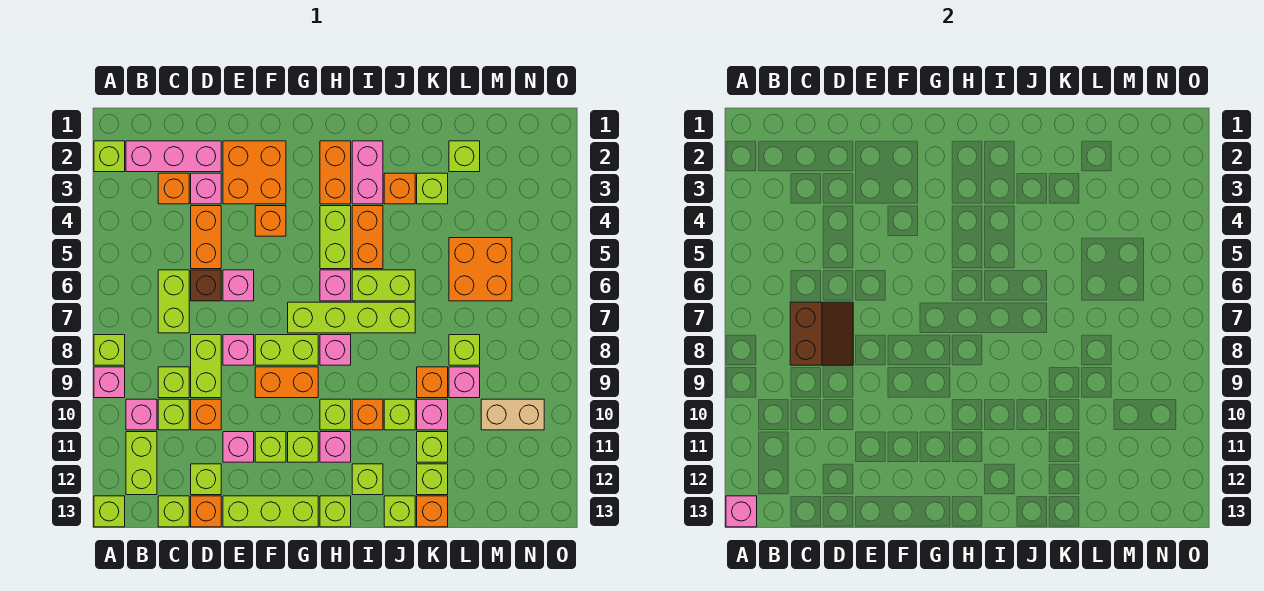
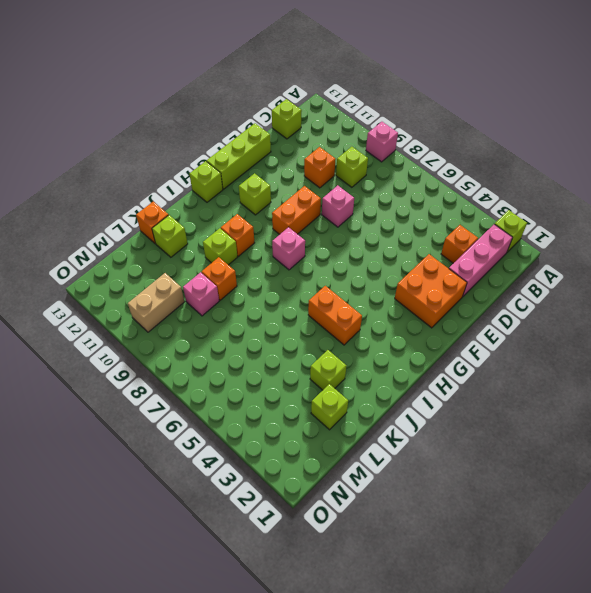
none -> lime 1x1 brick [94,335,125,365]
none -> lime 1x1 brick [94,496,125,527]
none -> pink 1x1 brick [126,399,157,430]
none -> lime 1x2 brick [126,432,157,495]

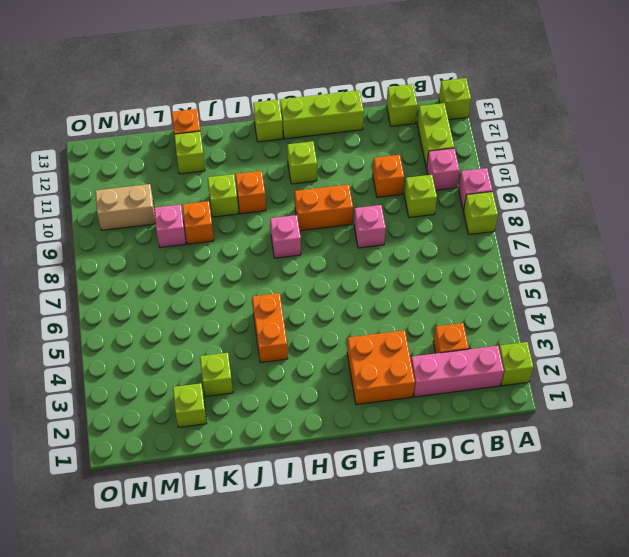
none -> lime 1x2 brick [158,270,189,333]
none -> lime 1x1 brick [158,399,189,430]
none -> pink 1x1 brick [191,173,221,204]
none -> orange 1x2 brick [191,206,221,269]

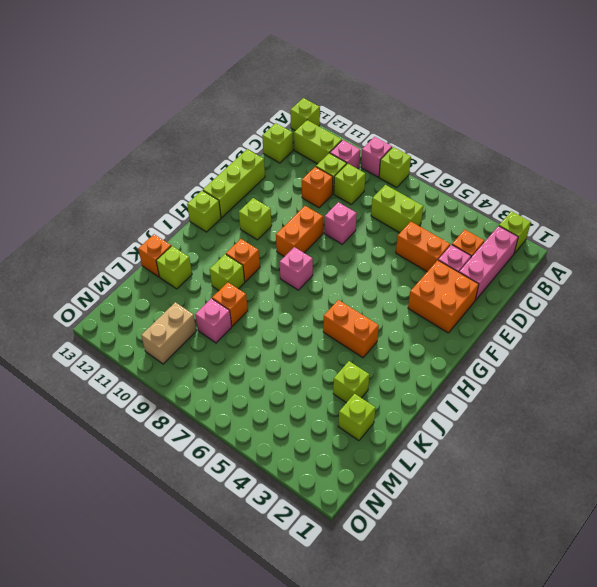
none -> brown 1x1 brick [191,270,221,301]
none -> lime 1x2 brick [191,335,221,398]
none -> lime 1x1 brick [191,464,221,495]
none -> orange 1x1 brick [191,496,221,527]

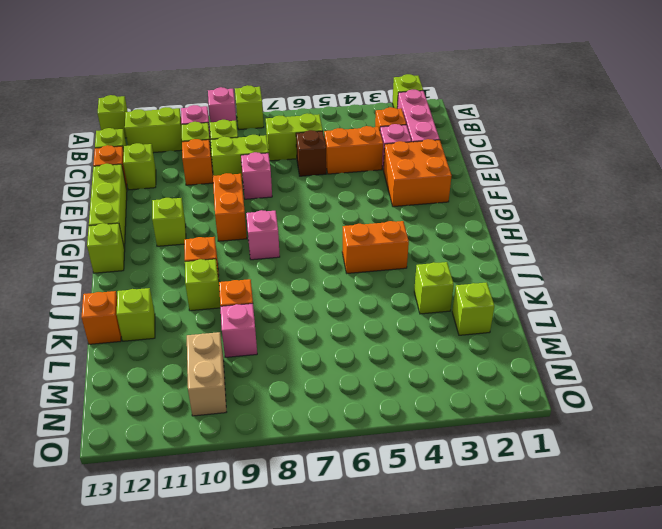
none -> pink 1x1 brick [223,270,254,301]
none -> pink 1x1 brick [223,432,254,462]
none -> orange 1x1 brick [255,206,286,236]
none -> lime 1x2 brick [255,335,318,365]

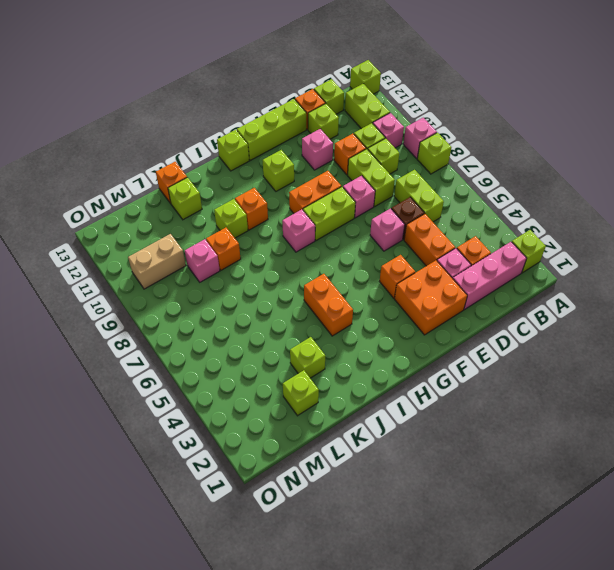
none -> lime 1x1 brick [255,432,286,462]
none -> lime 1x4 brick [288,302,415,333]
none -> orange 1x2 brick [320,141,351,204]
none -> lime 1x2 brick [320,206,351,269]

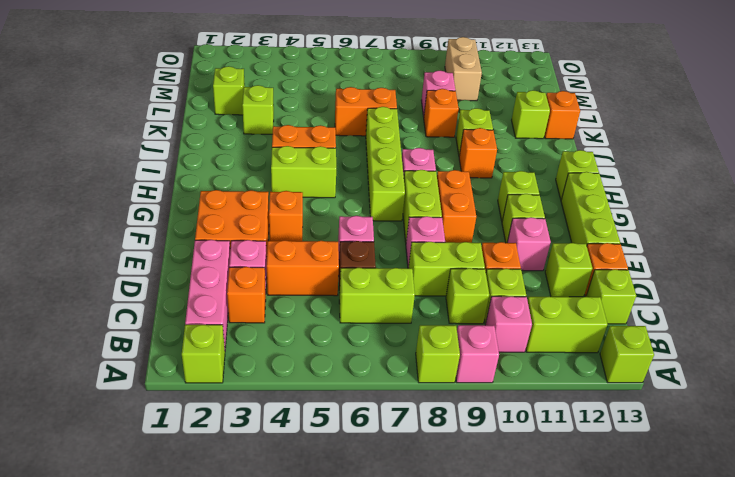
orange 1x2 brick [335,87,397,136] -> orange 1x2 brick moved to [320,141,351,204]
none -> pink 1x1 brick [320,270,351,301]
none -> lime 1x1 brick [320,399,351,430]
none -> pink 1x1 brick [320,432,351,462]
none -> pink 1x2 brick [352,141,383,204]

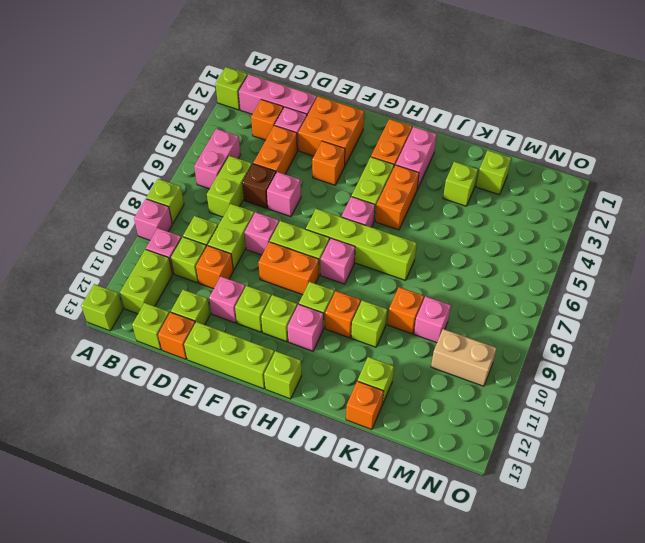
pink 1x2 brick [194,129,241,189] -> none
none -> lime 1x2 brick [352,270,415,301]
none -> lime 1x1 brick [352,464,383,495]
none -> orange 1x1 brick [384,173,415,204]
none -> lime 1x1 brick [384,496,415,527]

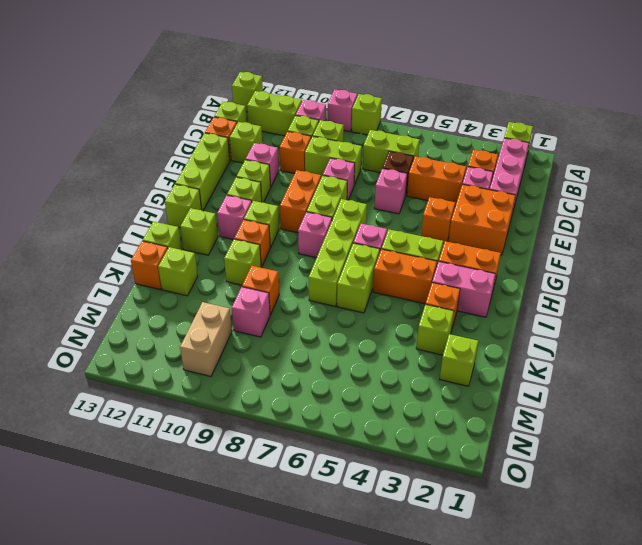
none -> pink 1x1 brick [417,399,448,430]
none -> lime 1x1 brick [417,432,448,462]
none -> orange 2x2 brick [449,238,512,301]
none -> lime 1x1 brick [449,335,480,365]

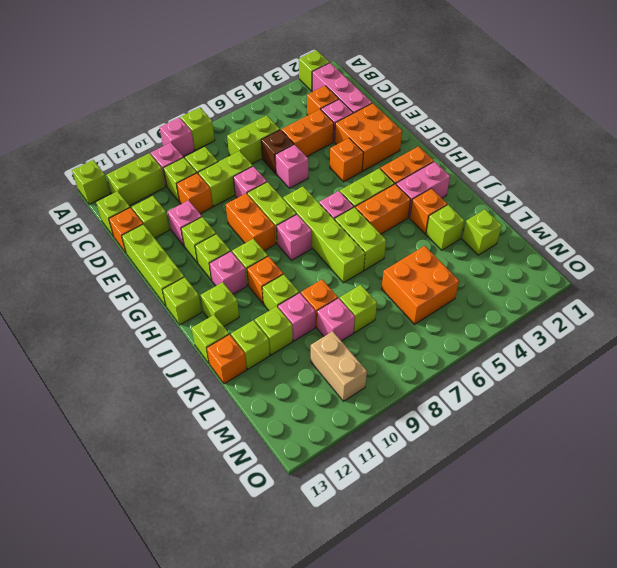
none -> pink 1x1 brick [726,496,757,527]
none -> brown 2x2 slope [790,302,853,365]

